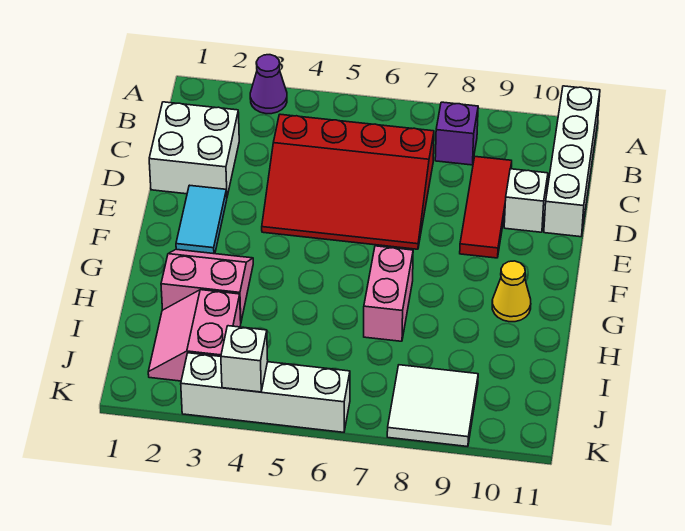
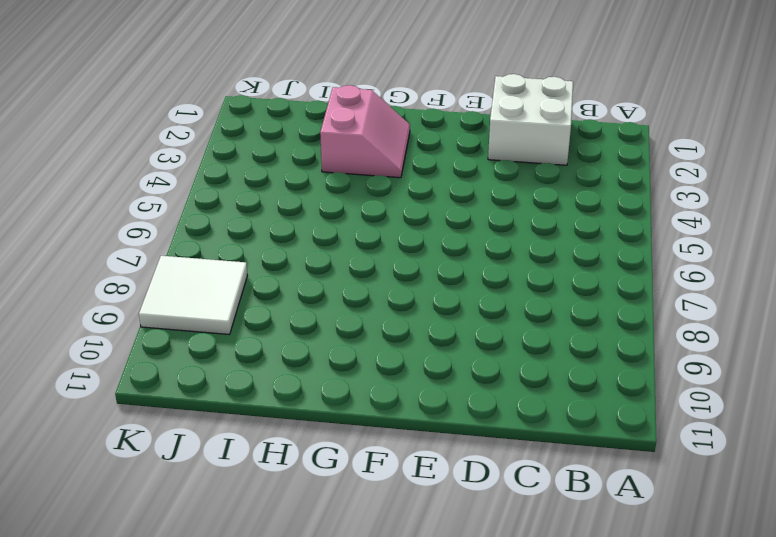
none -> purple 1x1 cone [250,55,287,114]
none -> white 1x4 brick [544,86,600,237]
none -> purple 1x1 brick [435,102,478,165]

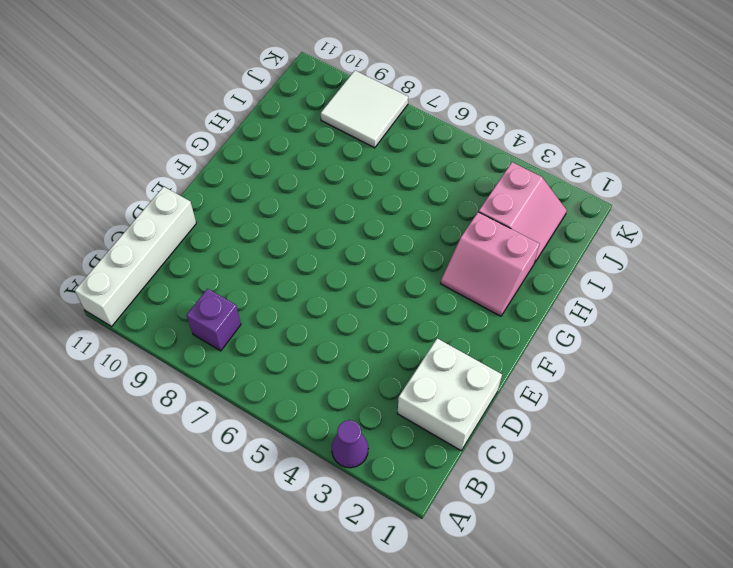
none -> red 3x4 slope [262,114,434,249]
none -> red 1x3 tile [460,157,512,258]
none -> white 1x1 brick [504,169,548,232]

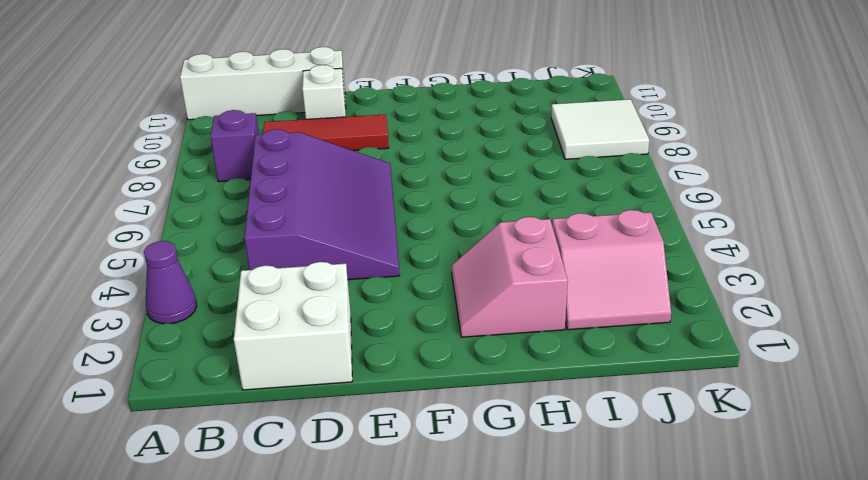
purple 3x4 slope [244,129,400,280] -> red 3x4 slope [262,114,434,249]
none -> cyan 1x2 tile [176,185,227,254]
none -> pink 1x2 brick [364,246,413,341]
none -> yellow 1x1 cone [492,261,531,322]

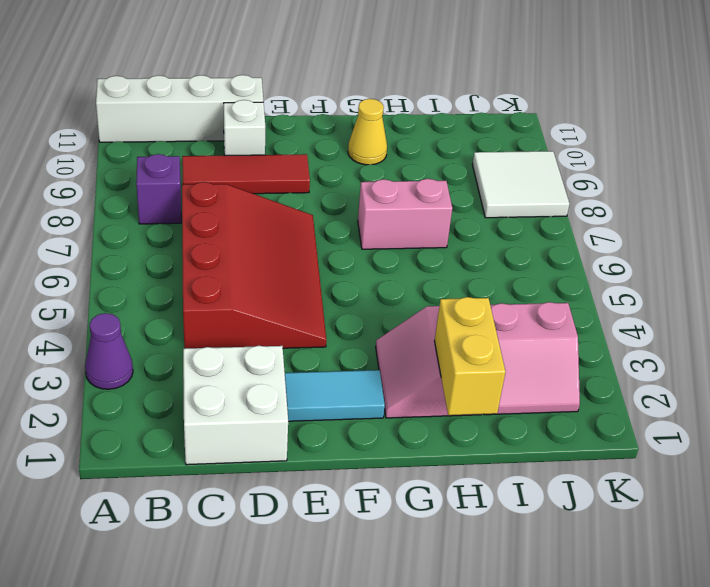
yellow 1x2 brick [435,297,505,415] -> none
none -> white 1x4 brick [181,353,350,432]
none -> white 1x1 brick [221,326,268,392]

